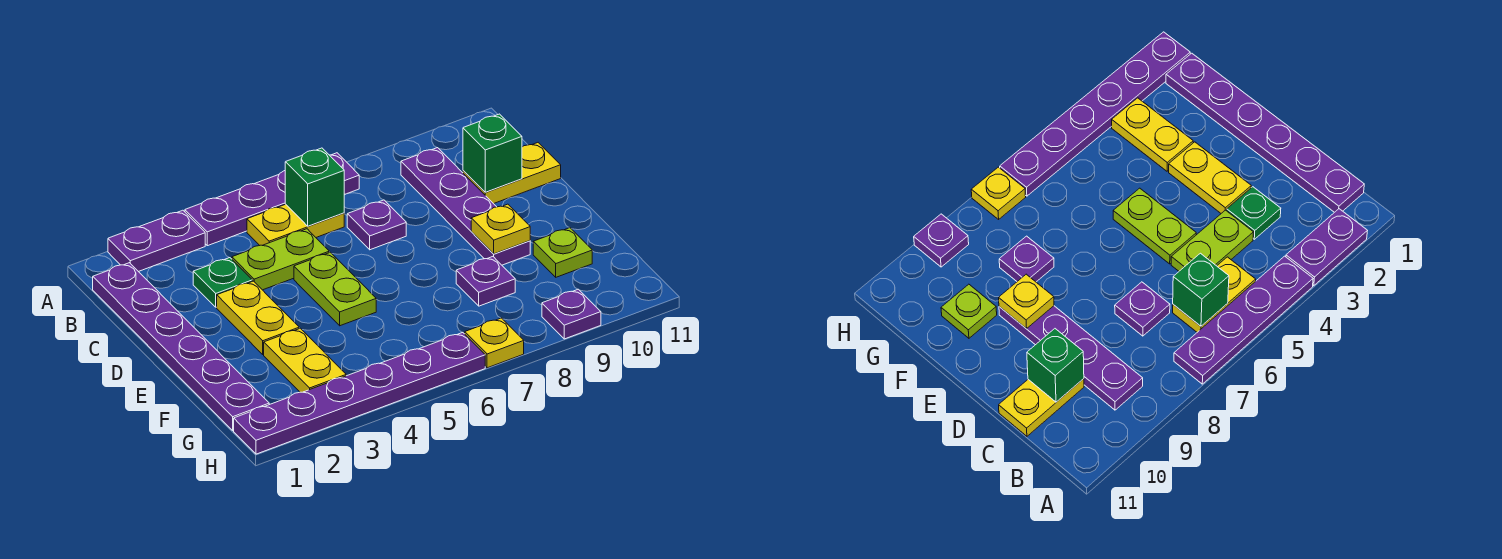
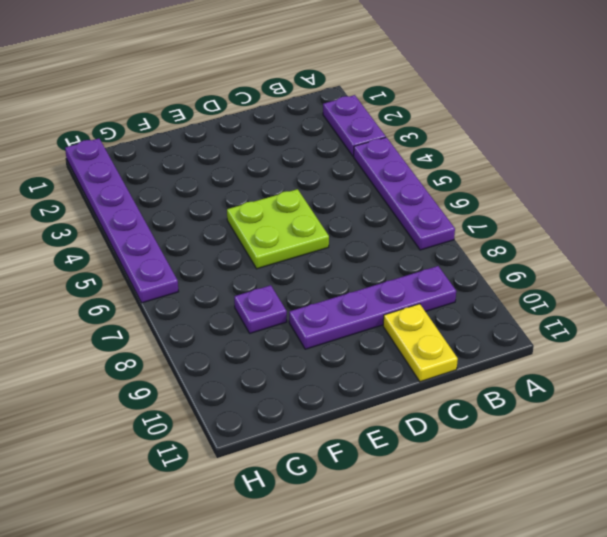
lime 2x2 plate [227,189,329,269] -> lime 1x2 plate [294,252,376,326]
none -> purple 1x6 plate [93,263,269,430]
none -> yellow 1x2 plate [247,204,344,245]
none -> green 1x1 plate [193,258,252,307]

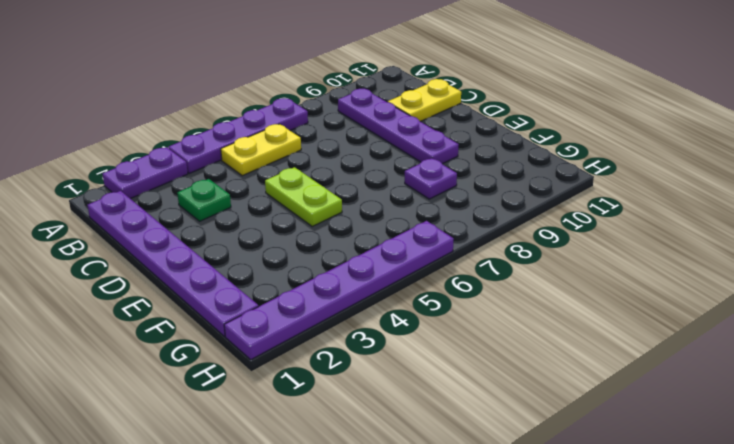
none -> lime 1x2 plate [232,229,329,290]
none -> purple 1x1 plate [347,200,406,250]
none -> yellow 1x2 plate [217,281,299,354]

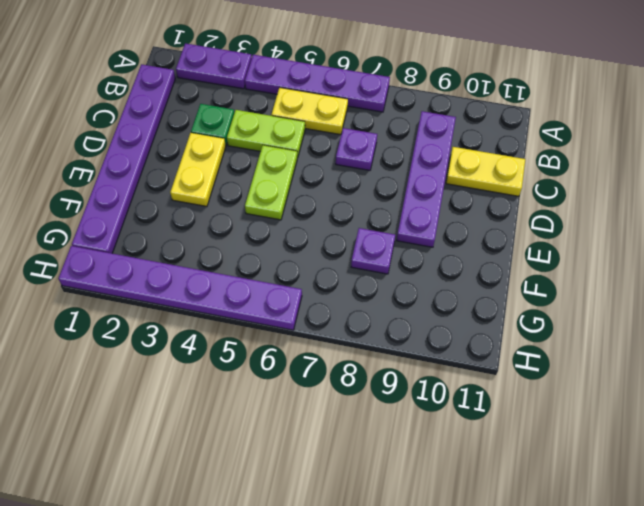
none -> yellow 1x2 plate [264,328,346,392]
none -> lime 1x1 plate [533,228,592,277]
none -> yellow 1x1 plate [465,318,524,368]

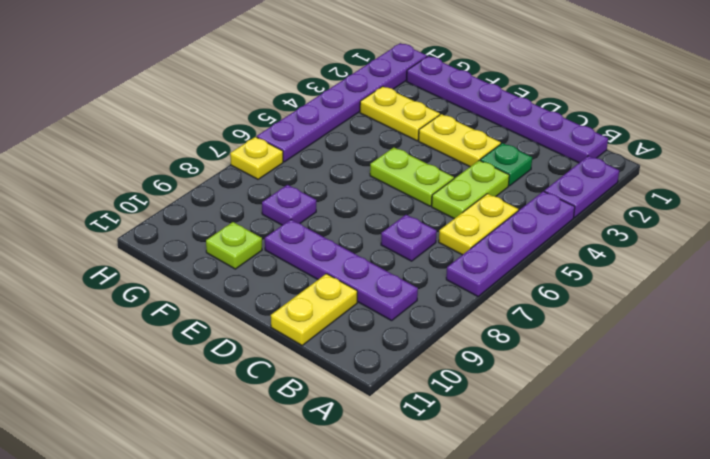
none -> purple 1x1 plate [542,289,601,339]
none -> green 1x1 brick [285,148,344,226]
none -> green 1x1 brick [463,114,522,192]

